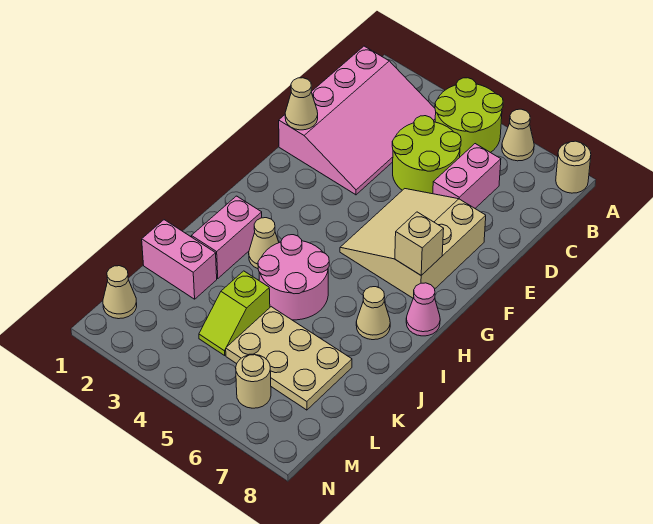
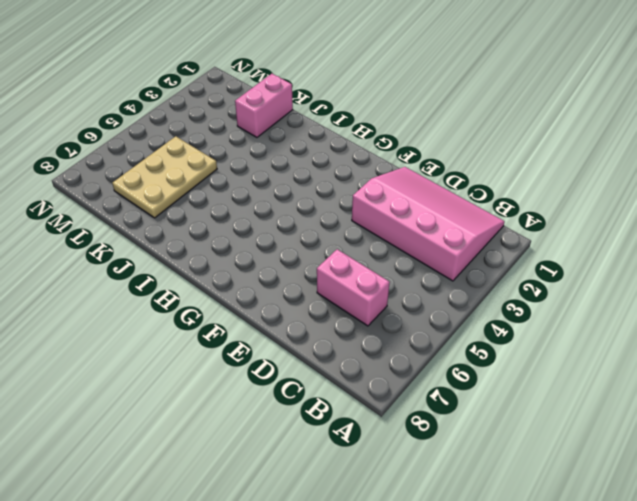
pink 3x4 slope [352,167,504,281] -> pink 3x4 slope turned to [279,46,436,195]
none -> lime 2x2 round brick [435,78,503,157]
none -> tan 1x1 cone [502,109,534,161]
none -> tan 1x1 round brick [556,141,591,193]

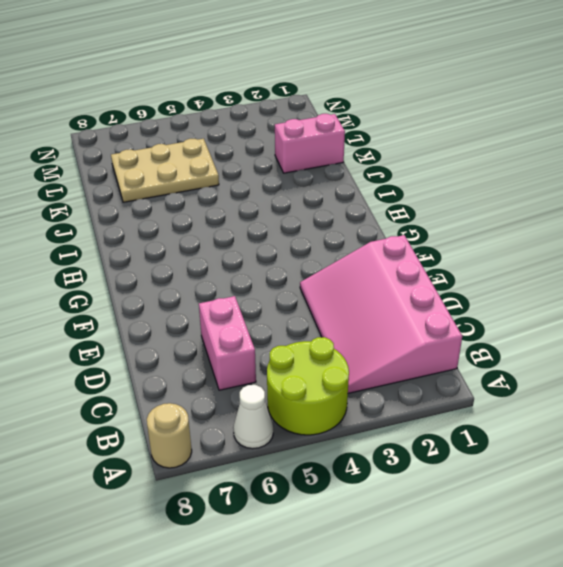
white 1x1 cone [233,385,273,449] -> tan 1x1 cone [502,109,534,161]
none -> lime 2x2 round brick [392,116,461,194]
none -> tan 3x3 slope [340,189,486,298]
none -> pink 1x1 cone [406,283,440,336]

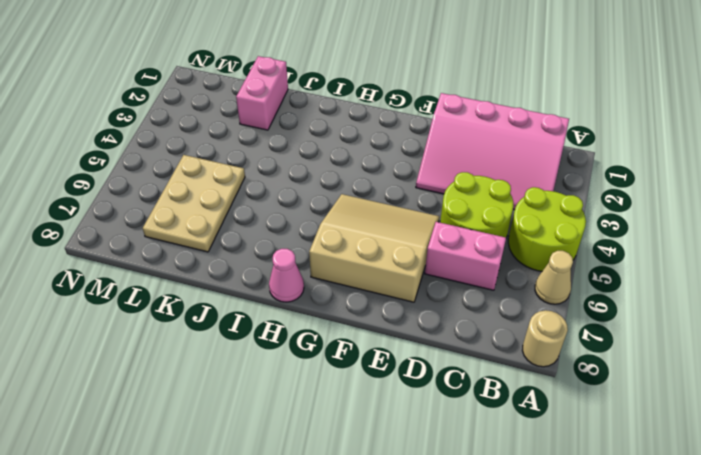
none -> pink 1x2 brick [191,196,262,279]
none -> tan 1x1 cone [249,218,279,269]
none -> pink 2x2 round brick [258,235,329,320]

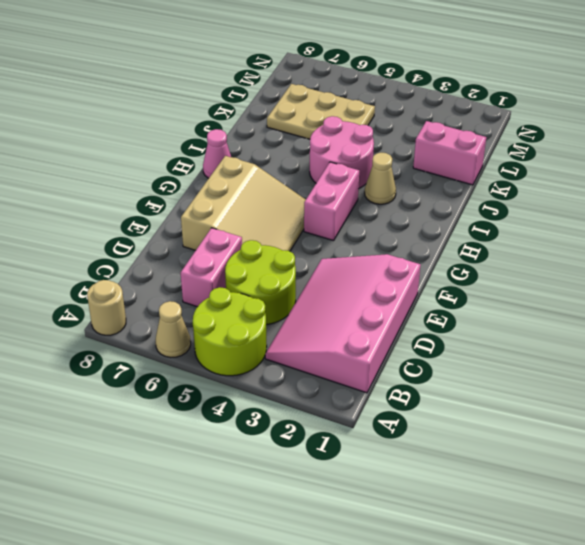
pink 1x2 brick [304,162,359,241] -> pink 1x2 brick moved to [191,196,262,279]
none -> tan 1x1 cone [356,287,390,340]
none -> lime 1x2 slope [199,271,270,355]
none -> tan 1x1 cone [103,266,137,319]

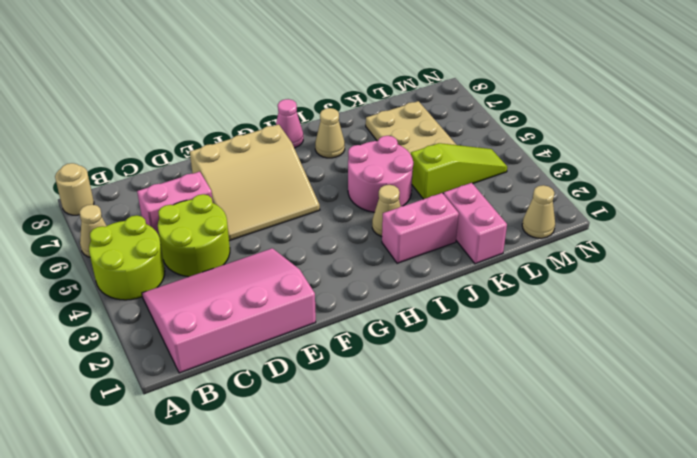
lime 1x3 slope [411,143,507,199] -> lime 1x2 slope [199,271,270,355]
none -> tan 1x1 round brick [236,355,271,408]
none -> tan 1x1 cone [285,78,318,130]
none -> tan 1x1 brick [395,212,444,275]

